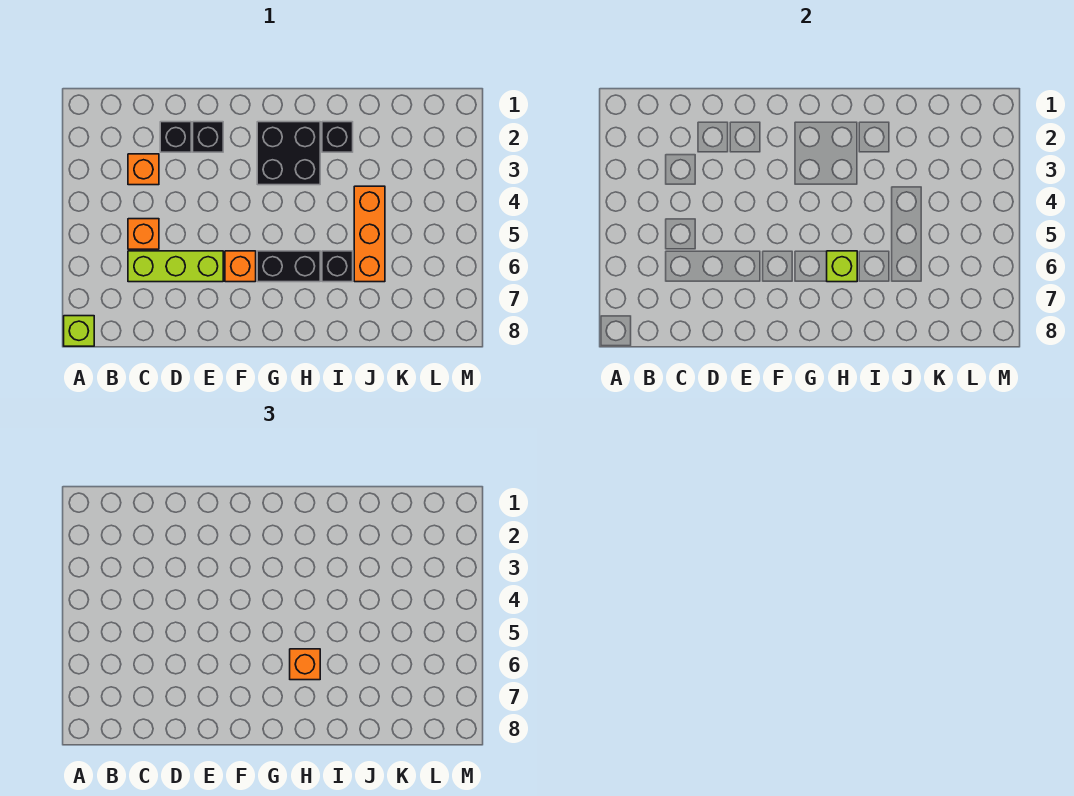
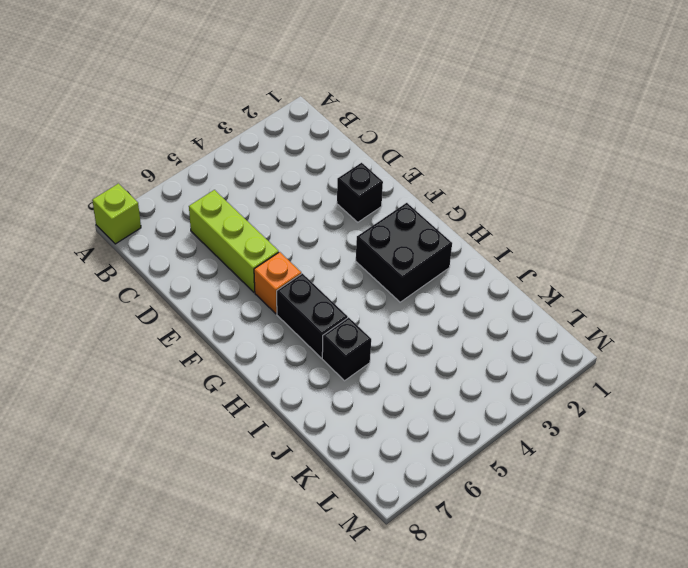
none -> orange 1x1 brick [128,154,159,185]
none -> orange 1x1 brick [128,219,159,249]
none -> black 1x1 brick [160,122,191,152]

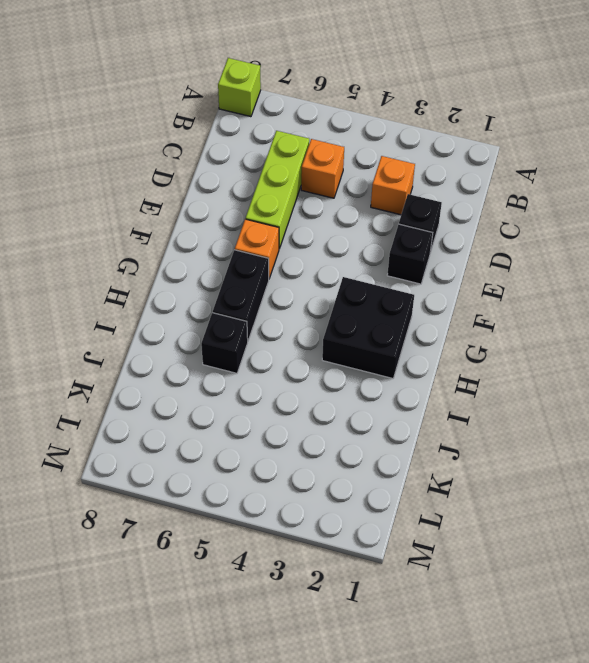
none -> black 1x1 brick [322,122,353,152]
none -> orange 1x3 brick [354,186,385,282]
none -> lime 1x1 brick [827,251,857,282]

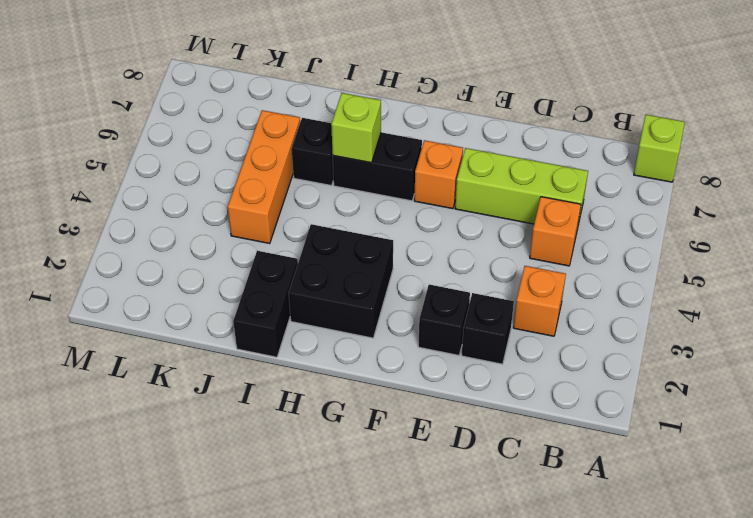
black 1x2 brick [233,251,298,357] -> black 1x1 brick [322,122,353,152]
none -> orange 1x1 brick [290,649,320,680]

